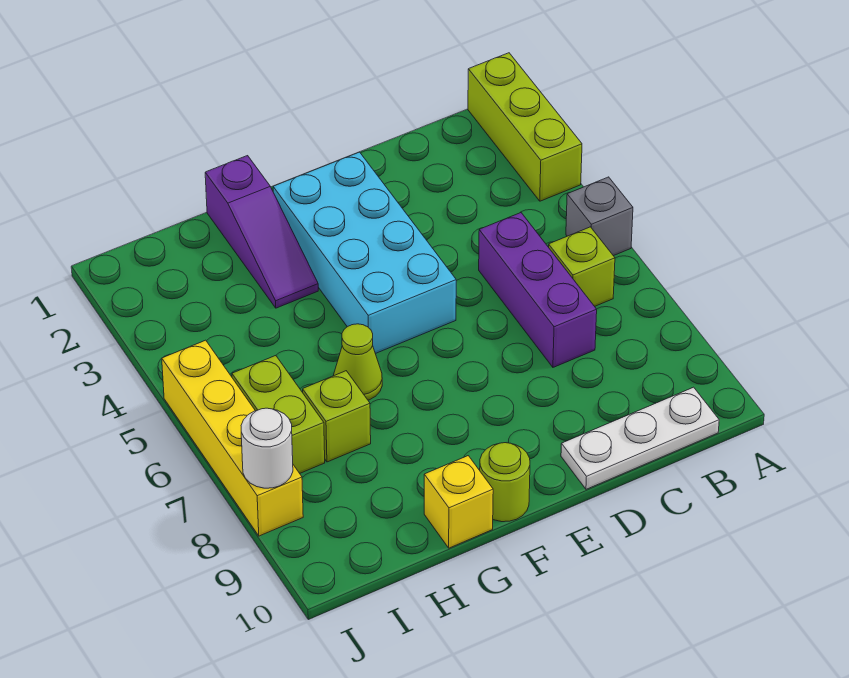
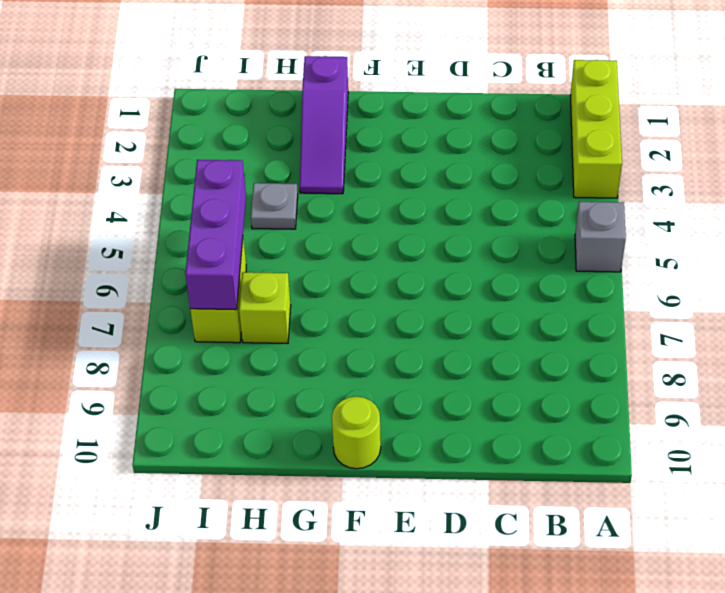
grey 1x1 plate [251,183,298,229] -> none
purple 1x3 brick [185,160,246,310] -> purple 1x3 brick moved to [479,213,597,367]
none -> lime 1x1 brick [549,227,615,306]
none -> white 1x3 plate [561,387,719,489]
none -> cyan 2x4 brick [273,152,456,354]

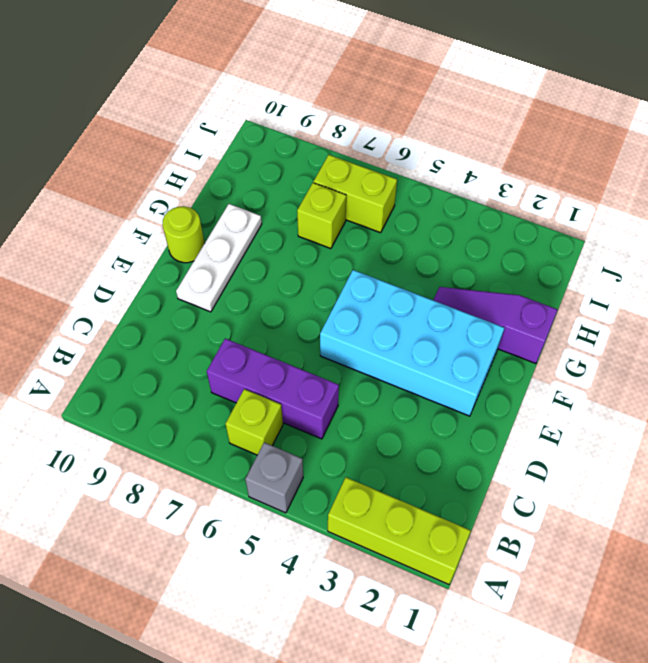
white 1x3 plate [176,204,262,312] -> white 1x3 plate moved to [561,387,719,489]
none -> lime 1x1 cone [334,324,382,400]
none -> yellow 1x1 brick [424,456,493,548]
none -> yellow 1x4 brick [162,340,303,536]

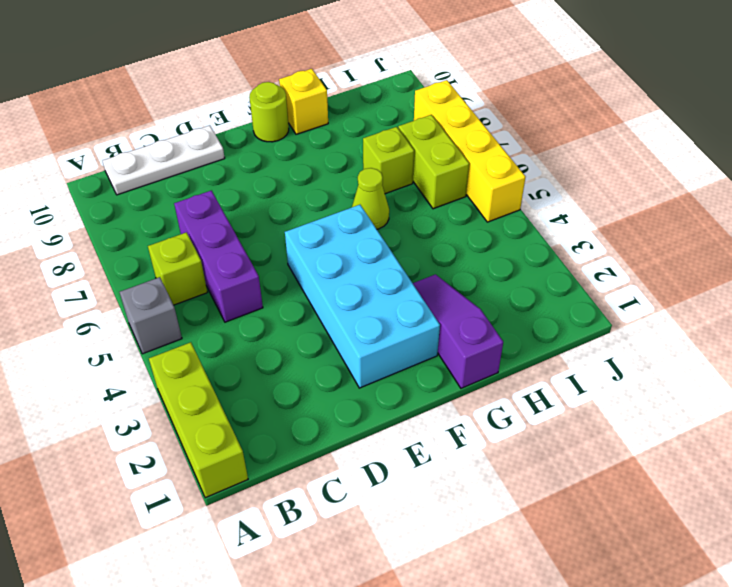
none -> white 1x1 round brick [241,408,293,488]

